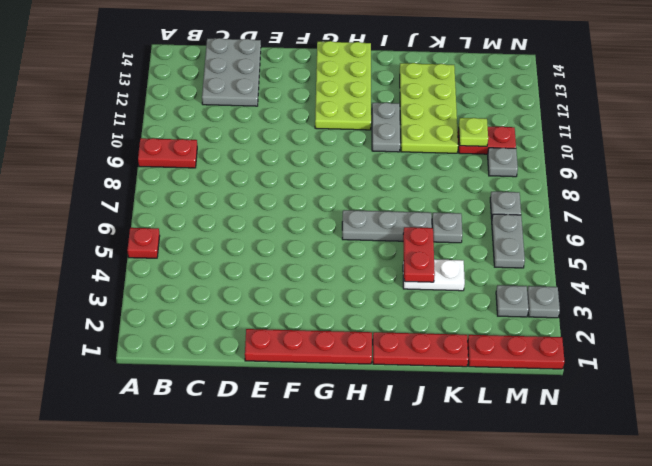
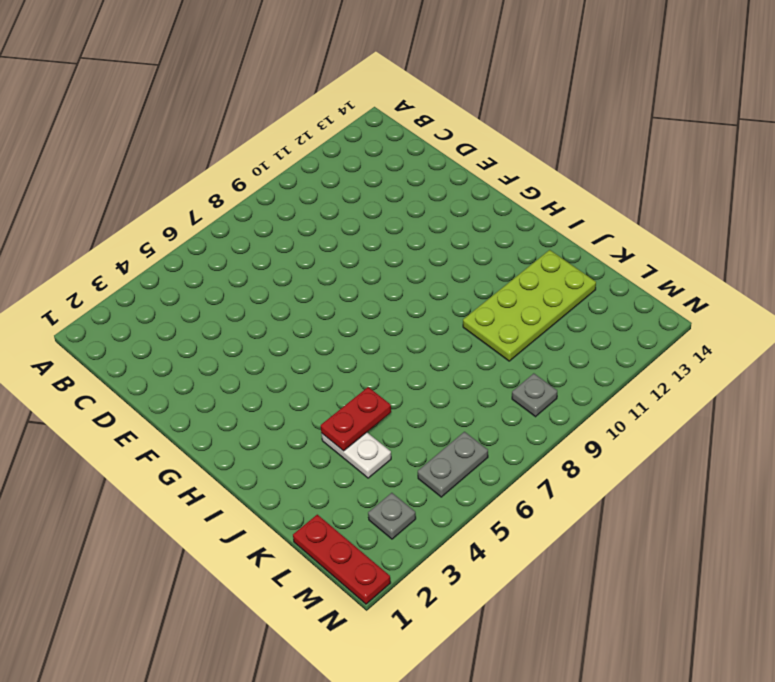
none -> red 1x1 plate [127,228,160,258]
none -> red 1x2 plate [138,138,197,168]
none -> grey 2x3 plate [202,38,261,106]

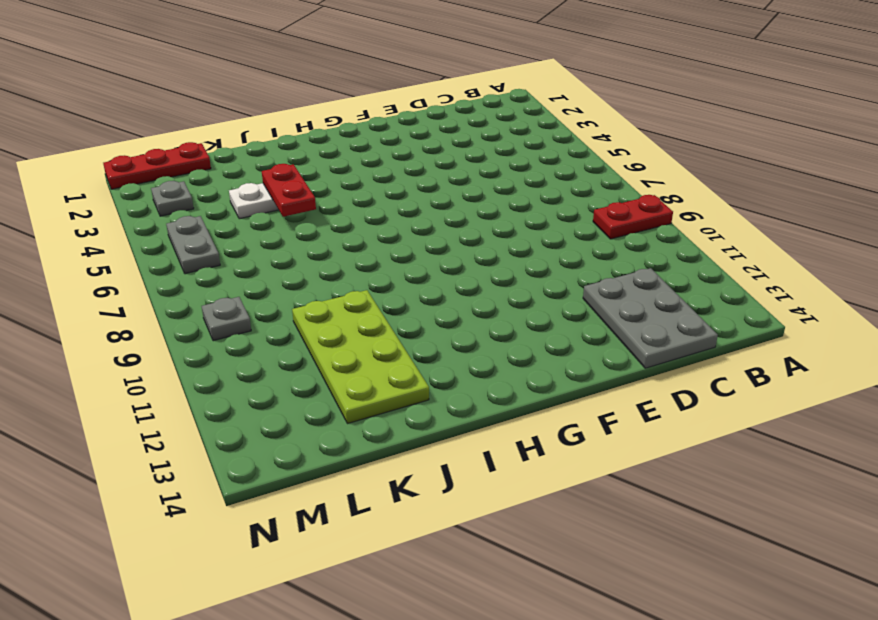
none -> red 1x1 plate [127,228,160,258]
none -> red 1x4 plate [245,329,372,364]
none -> lime 2x4 plate [315,41,371,130]

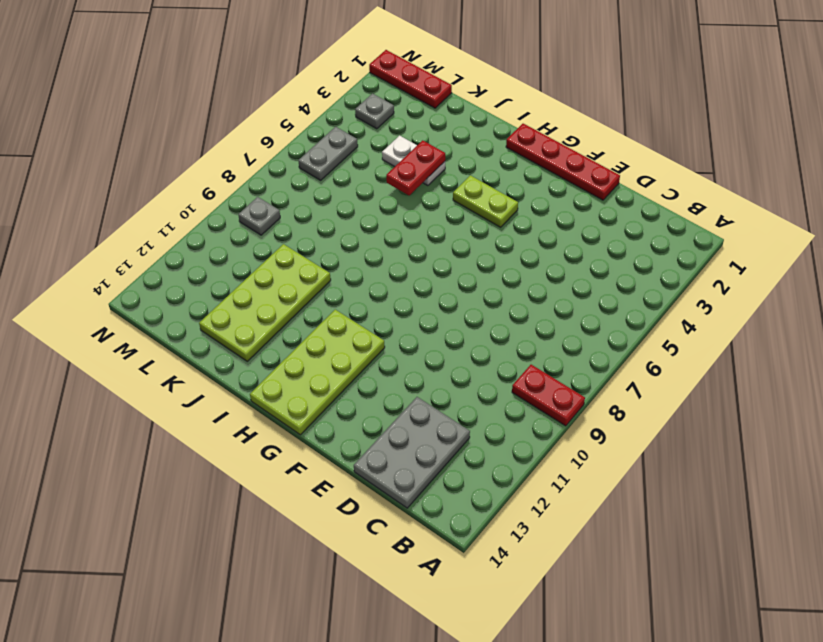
lime 1x2 plate [453,175,518,227] -> none
none -> red 1x1 plate [127,228,160,258]
none -> grey 1x3 plate [342,210,432,241]
none -> red 1x3 plate [373,332,468,367]

